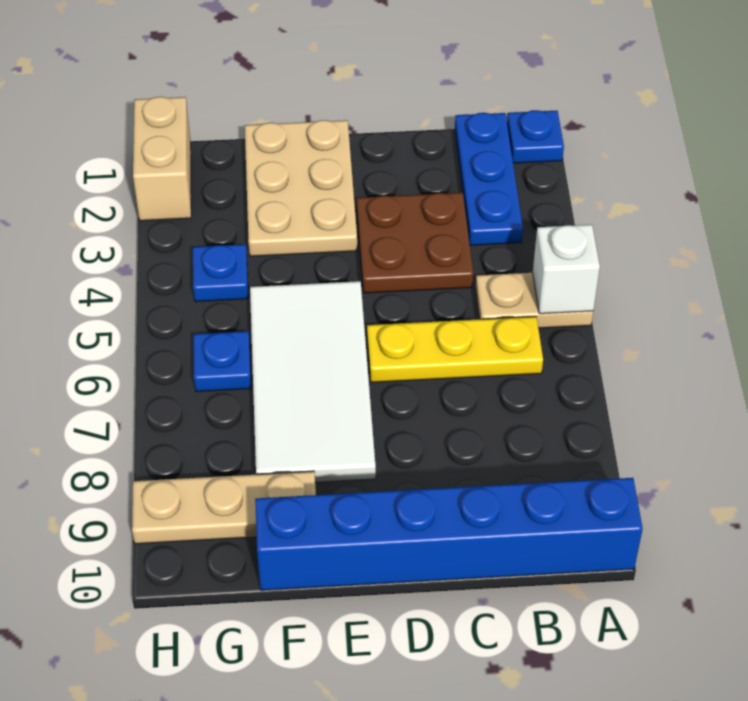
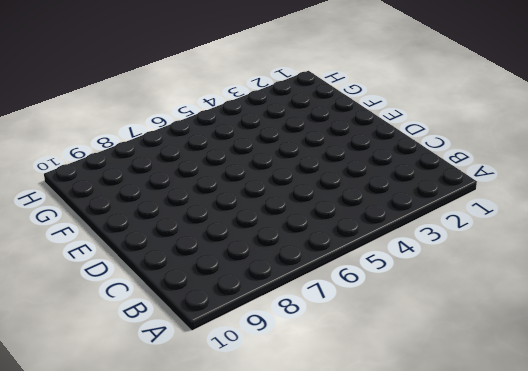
none -> blue 1x1 plate [507,110,564,163]
none -> tan 1x2 plate [475,273,593,328]
none -> blue 1x6 brick [255,478,643,590]

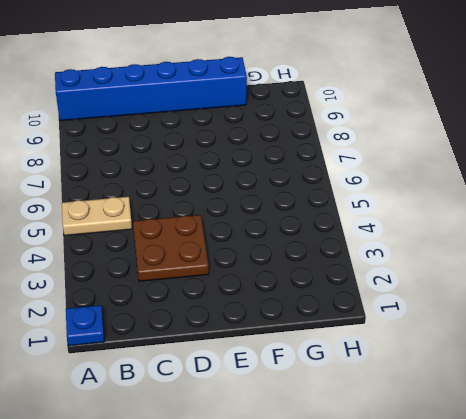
none -> blue 1x3 plate [455,113,523,245]
none -> yellow 1x3 plate [367,317,543,382]
none -> tan 2x3 plate [245,120,357,256]

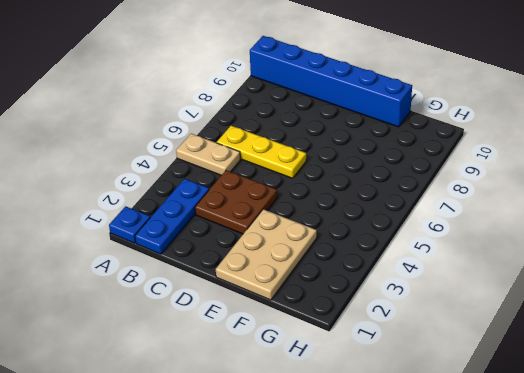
none -> white 2x4 tile [250,281,376,482]
none -> tan 1x3 plate [132,471,316,544]
none -> blue 1x1 plate [193,244,248,302]

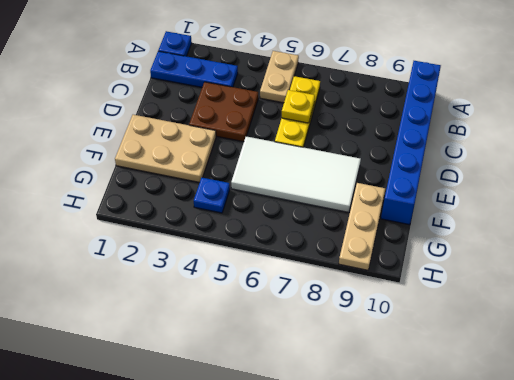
yellow 1x1 plate [282,90,315,123] -> none
none -> blue 1x1 plate [193,331,251,392]
none -> tan 1x2 brick [133,97,191,221]
none -> white 1x1 brick [533,225,600,314]

